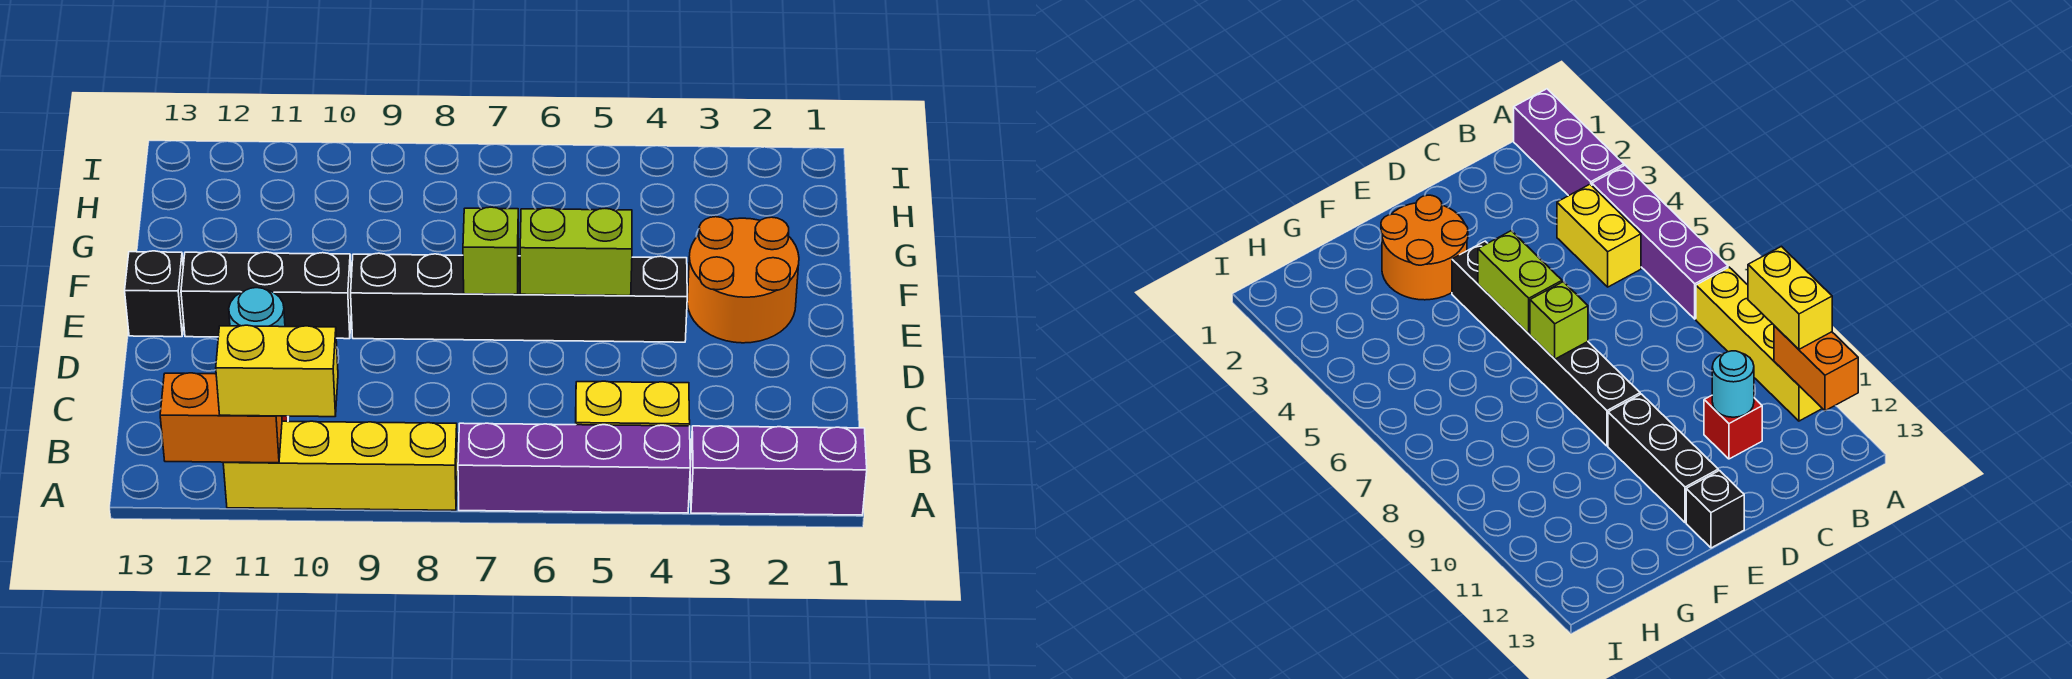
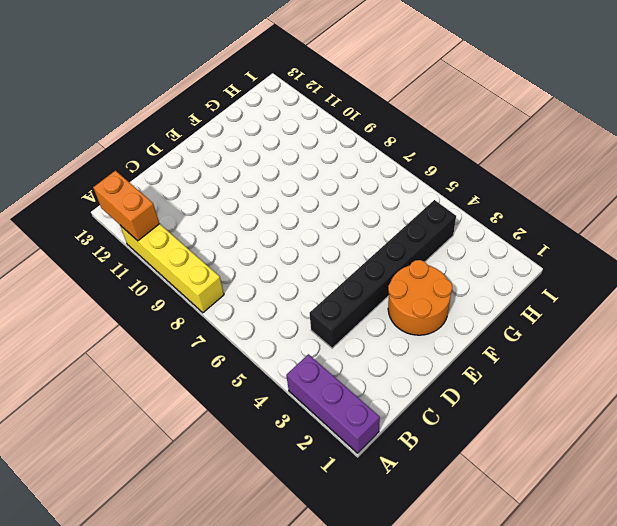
black 1x6 brick [310,200,456,348] -> black 1x6 brick turned to [351,253,687,342]
none -> purple 1x4 brick [458,423,690,513]
none -> yellow 1x2 brick [576,381,690,426]
none -> red 1x1 brick [1704,396,1762,459]

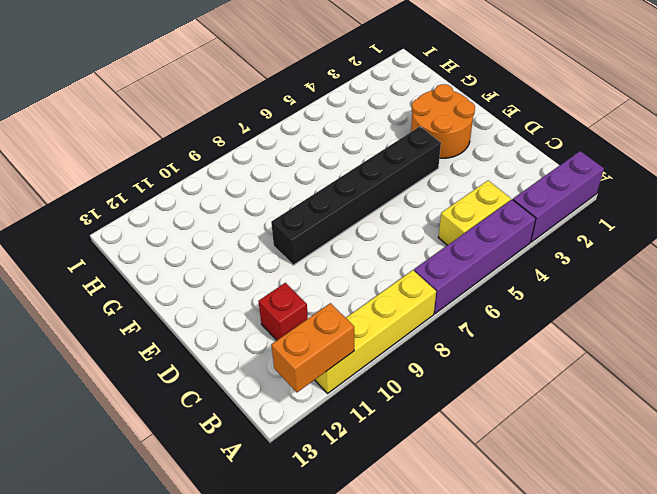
none -> black 1x3 brick [181,252,351,339]
none -> black 1x1 brick [125,251,184,337]
none -> cyan 1x1 round brick [229,288,285,327]

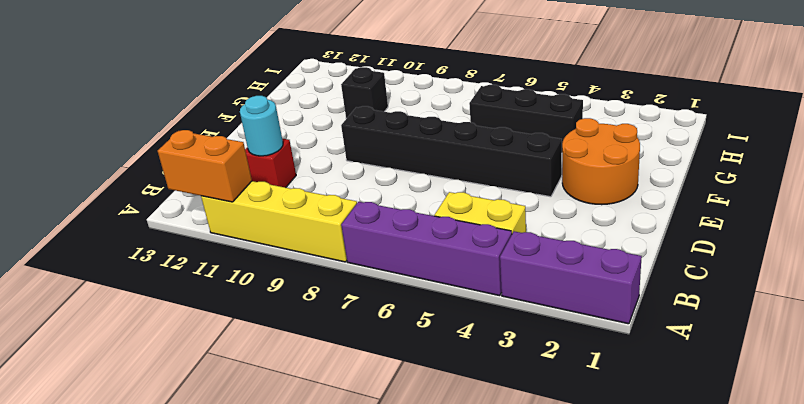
black 1x3 brick [469,85,583,143] -> black 1x3 brick moved to [181,252,351,339]
black 1x1 brick [341,67,388,119] -> black 1x1 brick moved to [125,251,184,337]
none -> lime 1x2 brick [520,208,632,296]
none -> lime 1x1 brick [463,207,518,294]
none -> yellow 1x2 brick [216,325,338,417]

